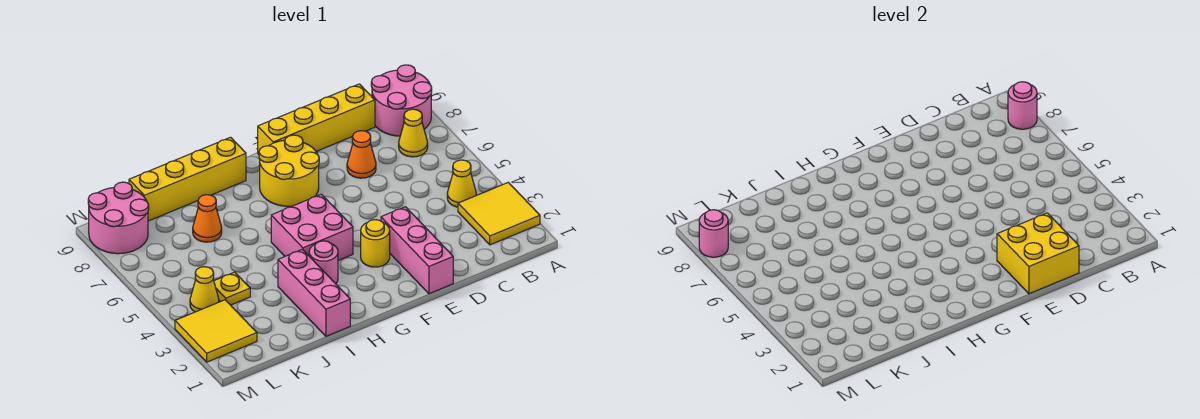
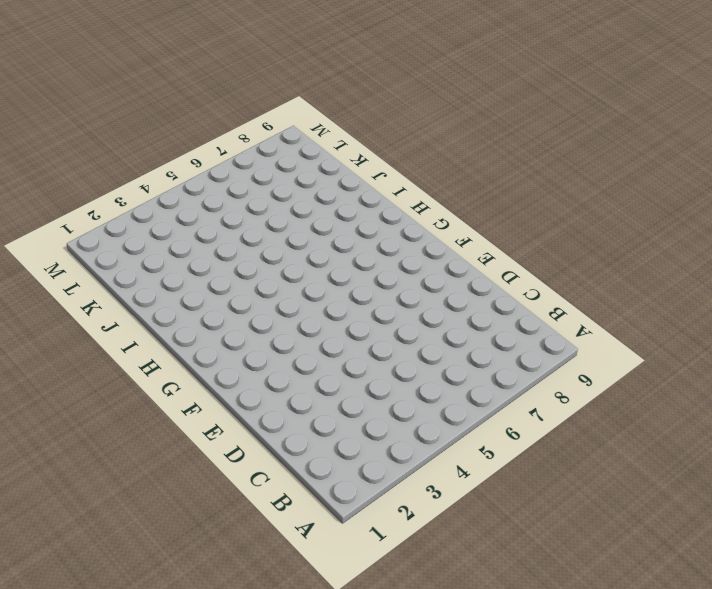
none -> yellow 2x2 tile [458,182,540,245]
none -> pink 2x2 round brick [371,65,432,136]
none -> yellow 1x1 cone [447,160,476,207]

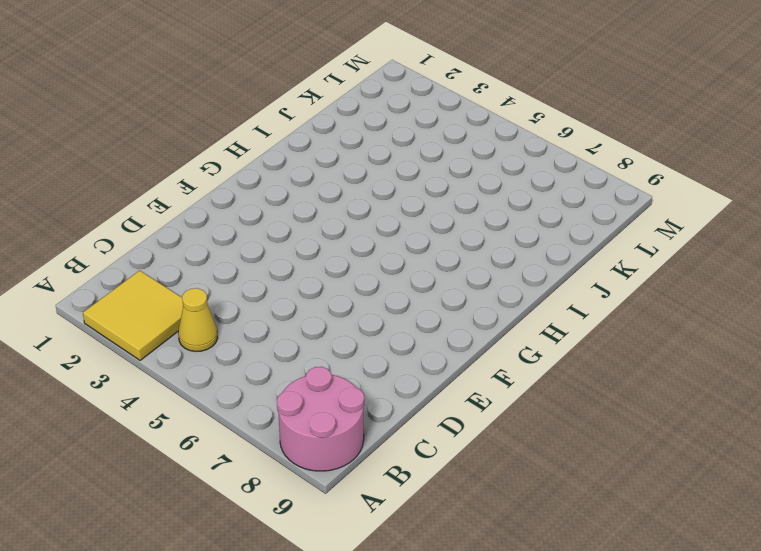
none -> yellow 1x1 cone [399,109,428,157]
none -> yellow 1x4 brick [258,84,375,154]
none -> orange 1x1 cone [347,131,376,178]

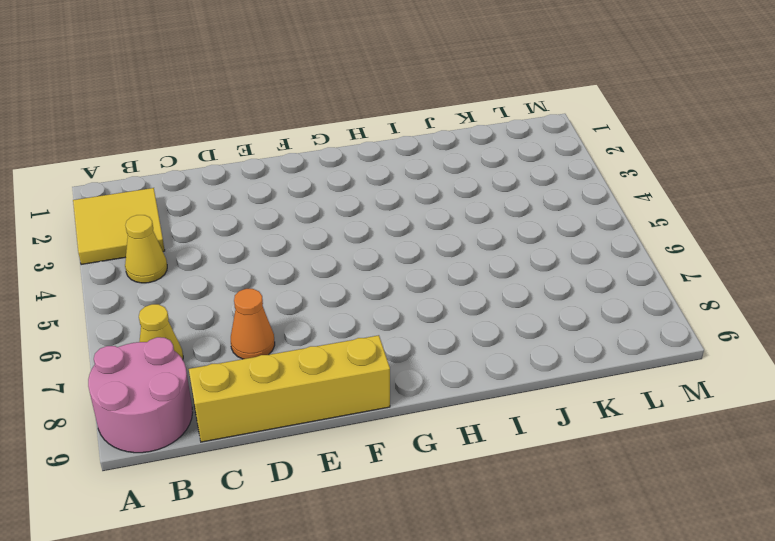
none -> pink 1x3 brick [381,207,453,294]
none -> yellow 1x1 round brick [361,220,390,267]
none -> yellow 2x2 round brick [259,135,319,206]

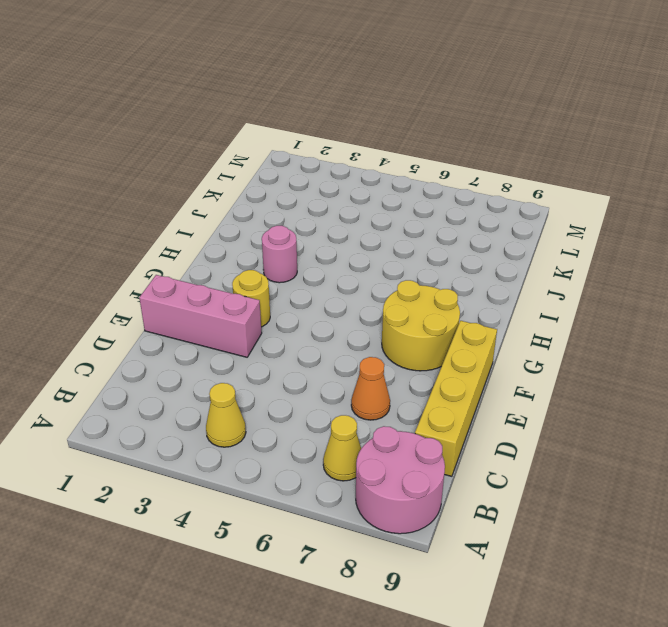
none -> yellow 2x2 tile [458,182,540,245]
none -> pink 2x2 brick [271,194,353,260]
none -> yellow 1x4 brick [129,137,246,221]

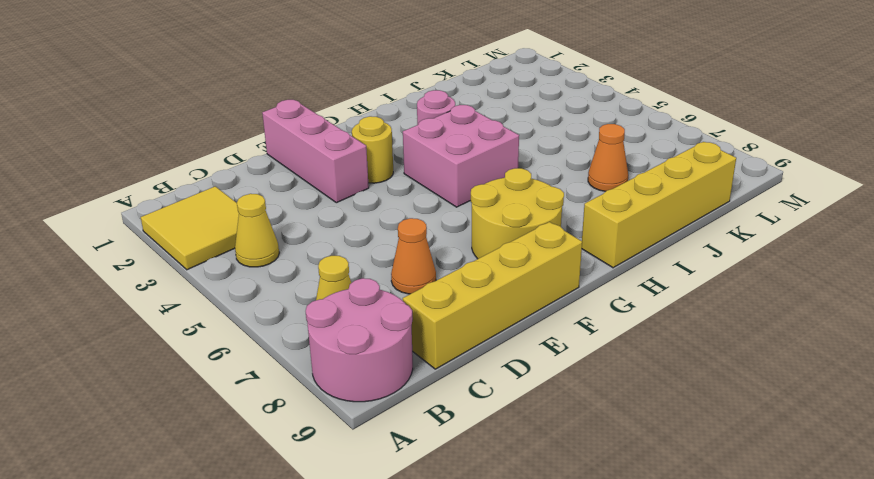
none -> pink 1x3 brick [278,249,350,336]
none -> yellow 1x1 plate [214,272,250,305]
none -> yellow 2x2 tile [175,300,257,362]

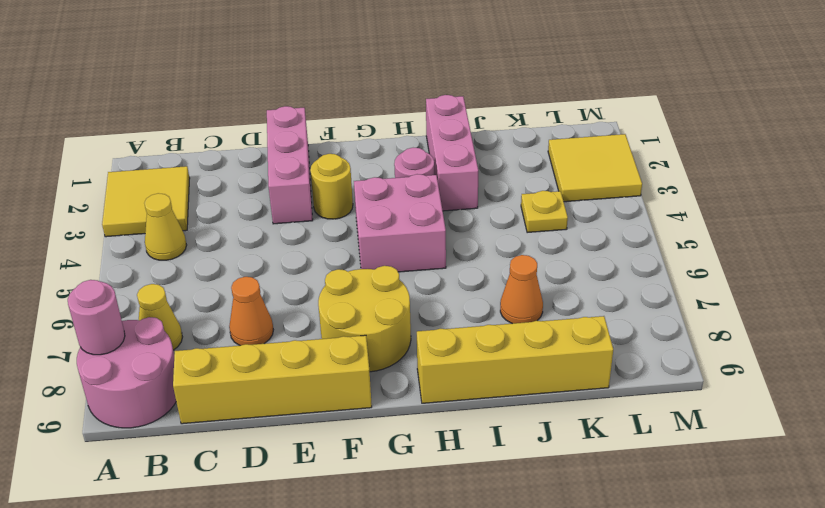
none -> yellow 1x1 cone [190,267,219,312]
none -> pink 2x2 round brick [88,182,149,254]
none -> yellow 2x2 brick [997,213,1079,294]

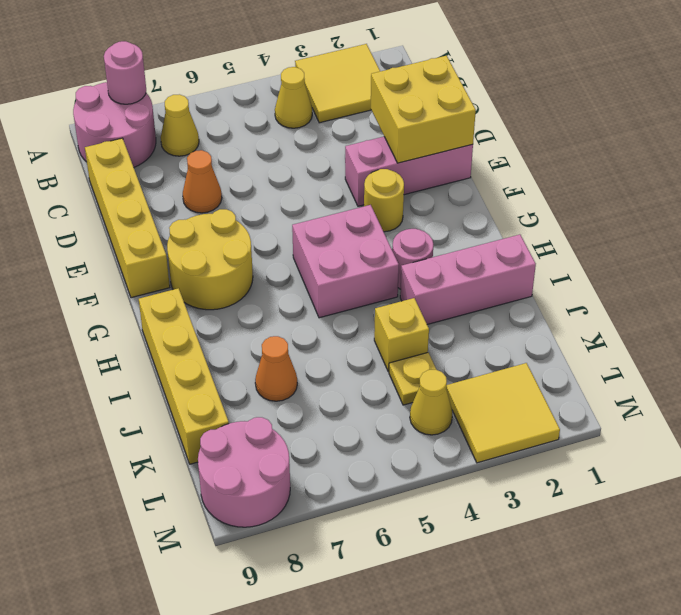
yellow 1x1 brick [374,298,429,372] -> none
none -> pink 1x1 round brick [699,210,728,257]

